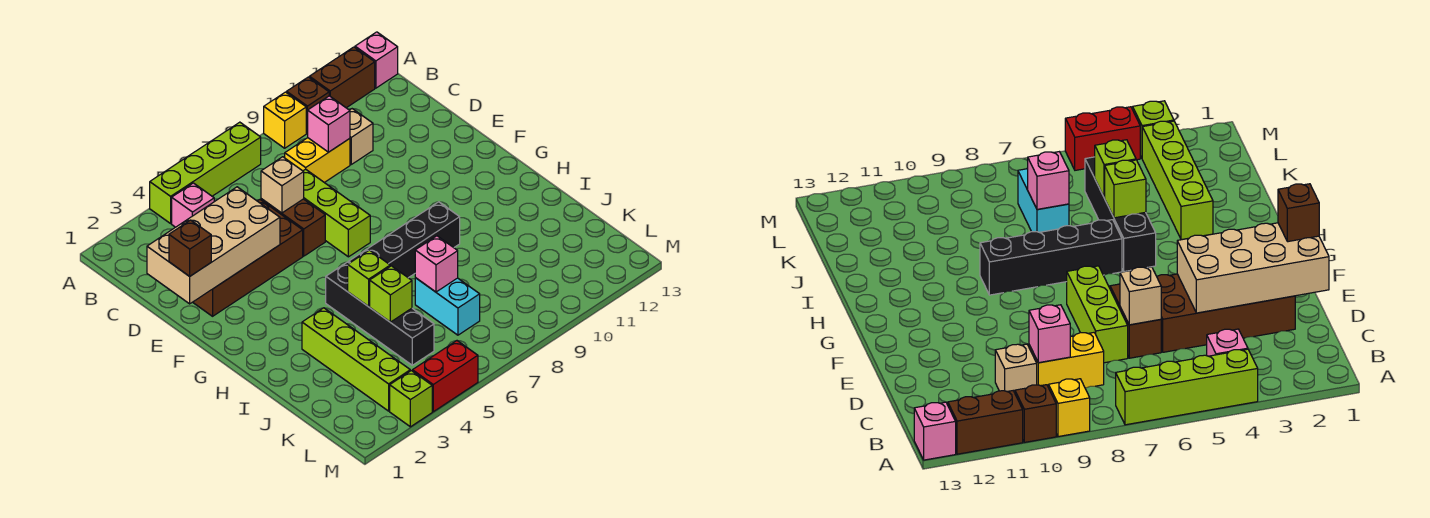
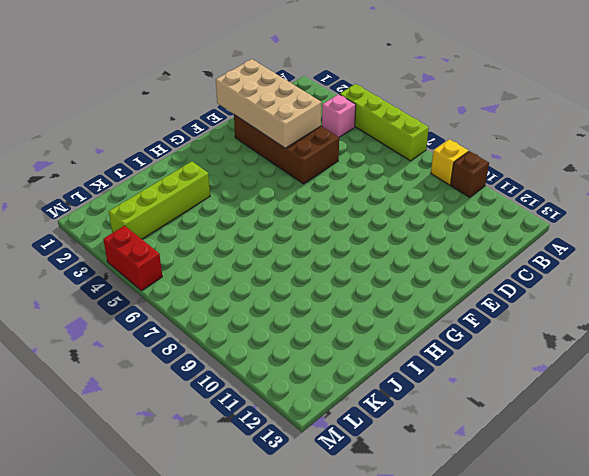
none -> brown 1x2 brick [309,47,375,108]
none -> pink 1x1 brick [355,32,398,88]
none -> yellow 1x2 brick [285,138,350,183]

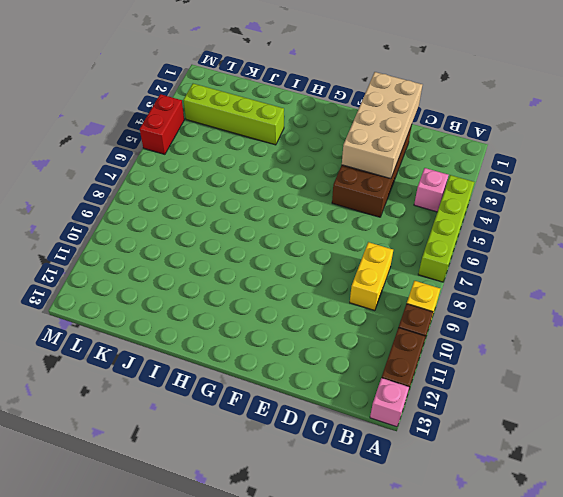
none -> tan 1x1 brick [350,109,373,164]
none -> brown 1x2 brick [261,199,325,256]
none -> lime 1x3 brick [303,169,370,257]

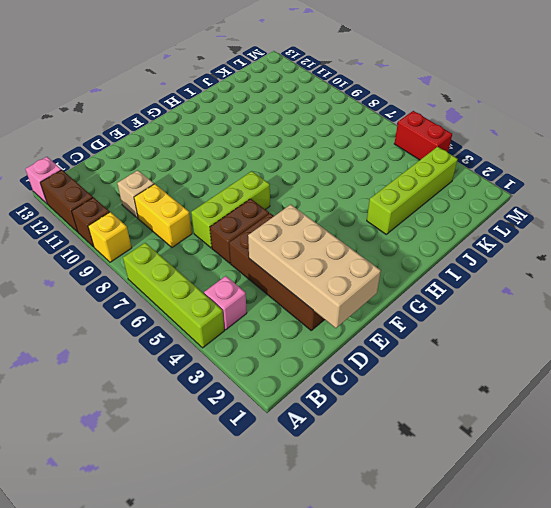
none -> black 1x4 brick [326,262,434,365]
none -> black 1x4 brick [348,202,460,278]
none -> cyan 1x2 brick [415,278,480,335]

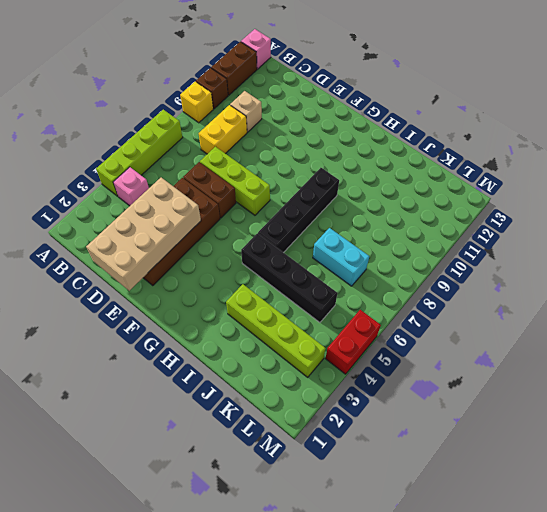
none -> lime 1x1 brick [390,371,432,427]
none -> pink 1x1 brick [308,96,350,152]
none -> tan 1x1 brick [261,157,304,213]

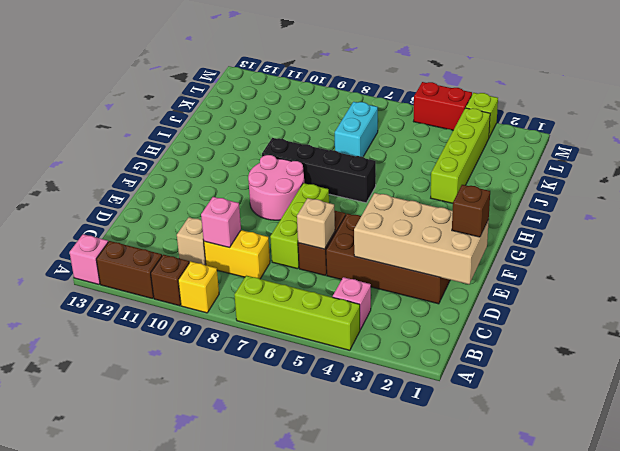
pink 2x2 round brick [248,155,304,220] -> none
none -> black 1x4 brick [326,262,434,365]
none -> lime 1x1 brick [348,250,390,306]
none -> lime 1x1 brick [370,266,412,322]

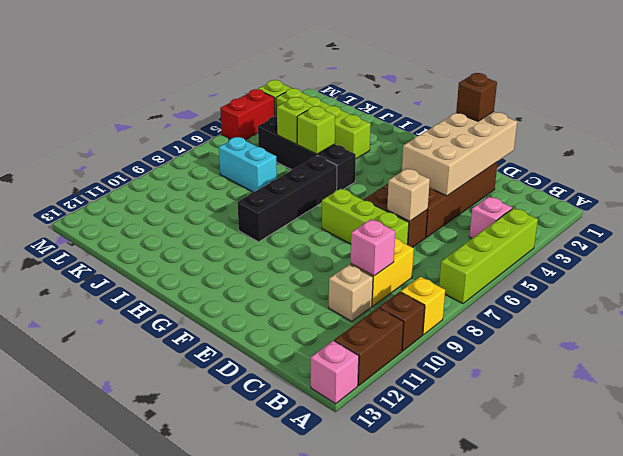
none -> pink 1x1 brick [415,236,458,292]

